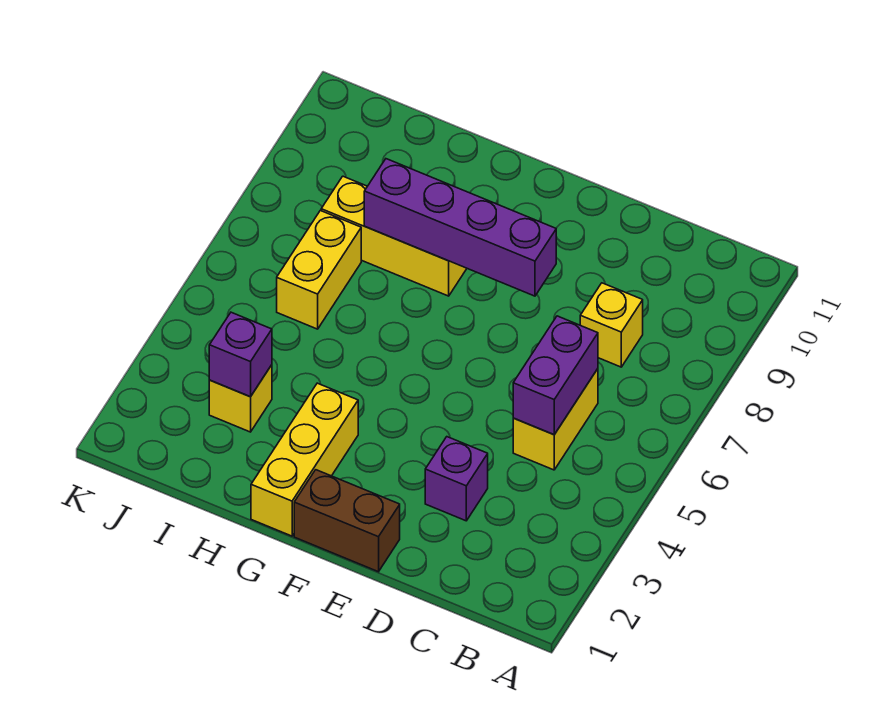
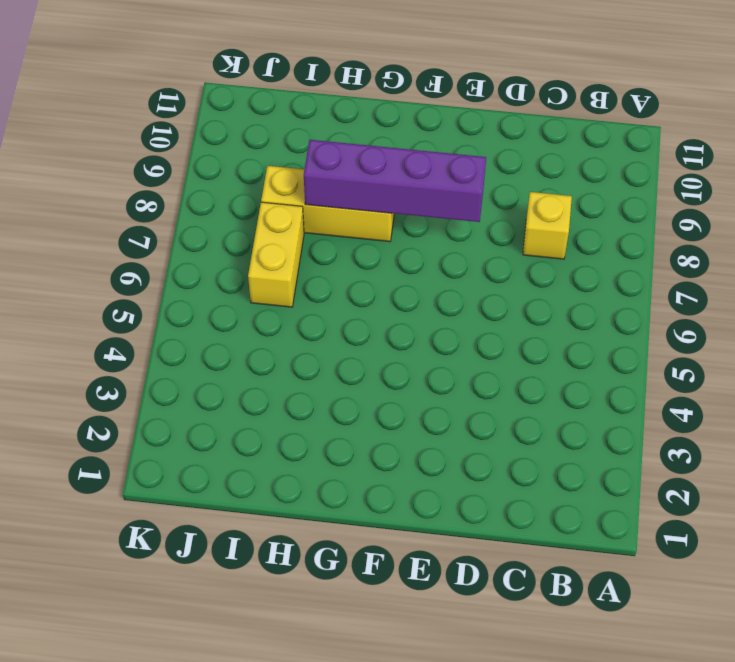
none -> yellow 1x2 brick [513,369,598,470]
none -> purple 1x1 brick [425,437,488,521]

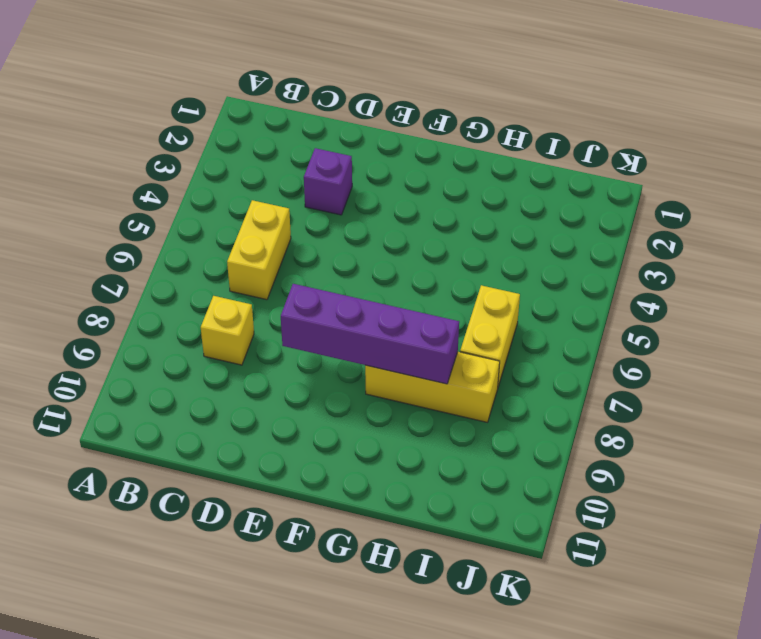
none -> brown 1x2 brick [294,470,400,572]
none -> yellow 1x3 brick [251,383,358,536]

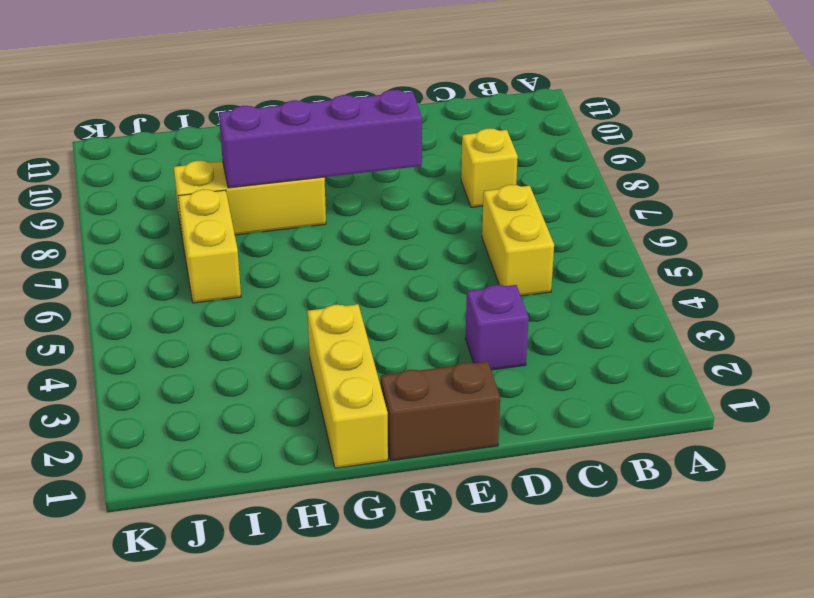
none -> yellow 1x1 brick [209,365,272,432]
none -> purple 1x2 brick [513,316,598,435]

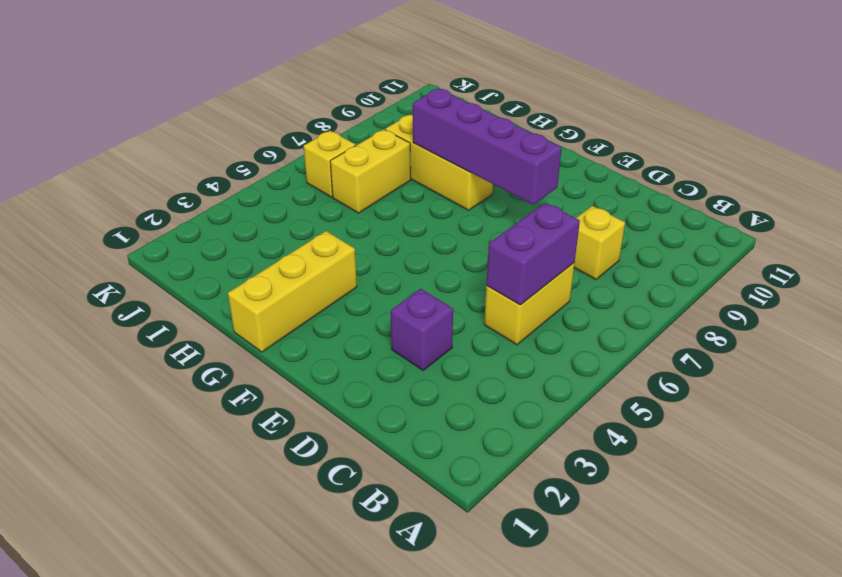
yellow 1x1 brick [304,131,356,197] -> yellow 1x1 brick moved to [209,365,272,432]
none -> brown 1x2 brick [294,470,400,572]
none -> purple 1x1 brick [209,312,272,397]

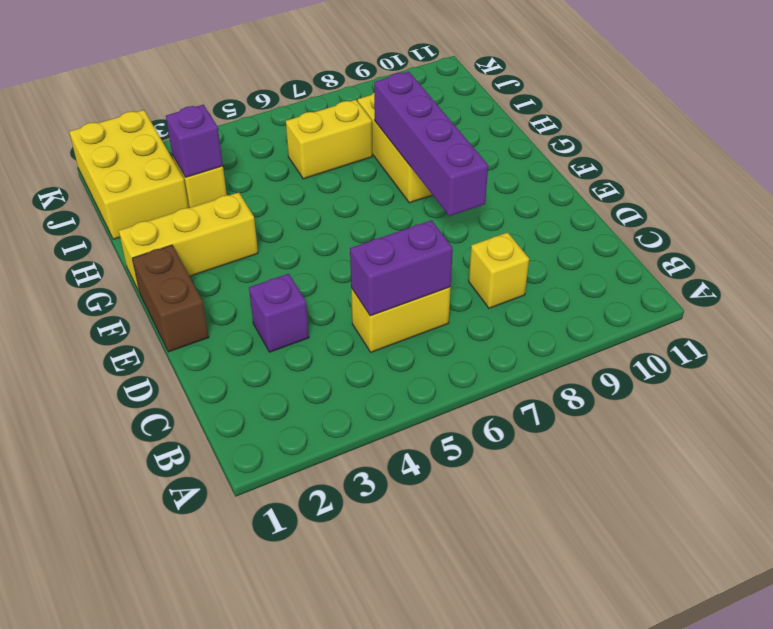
yellow 2x3 brick [69,110,188,239] -> none

